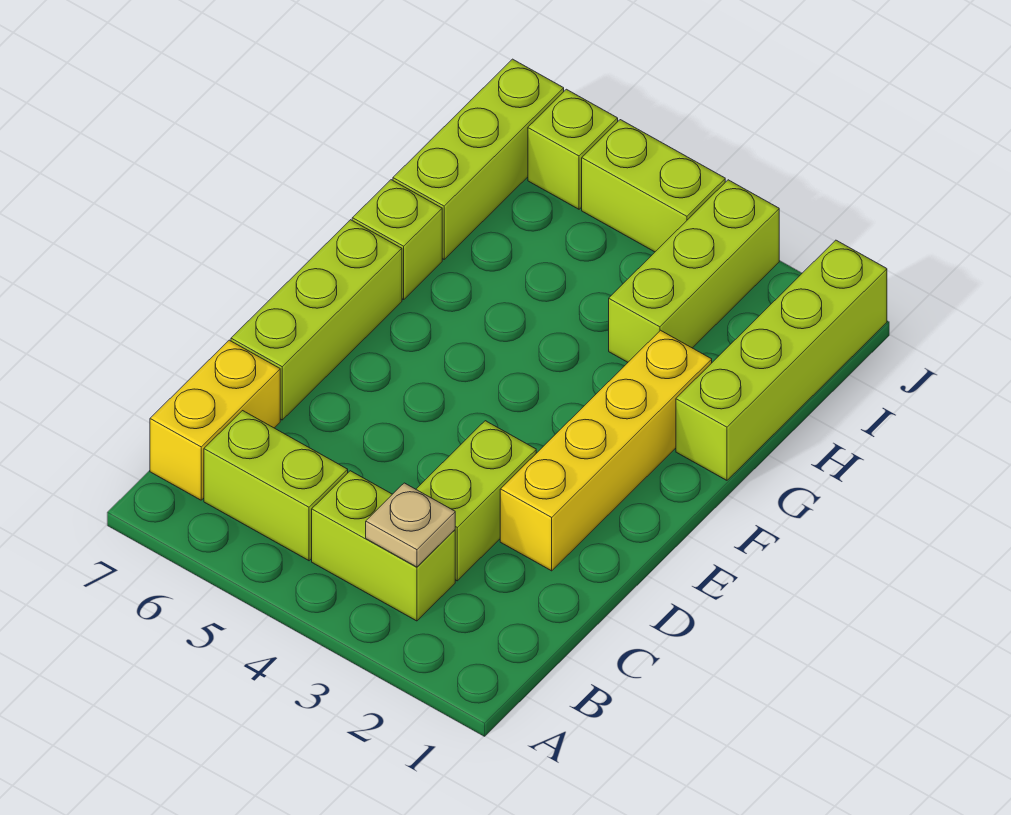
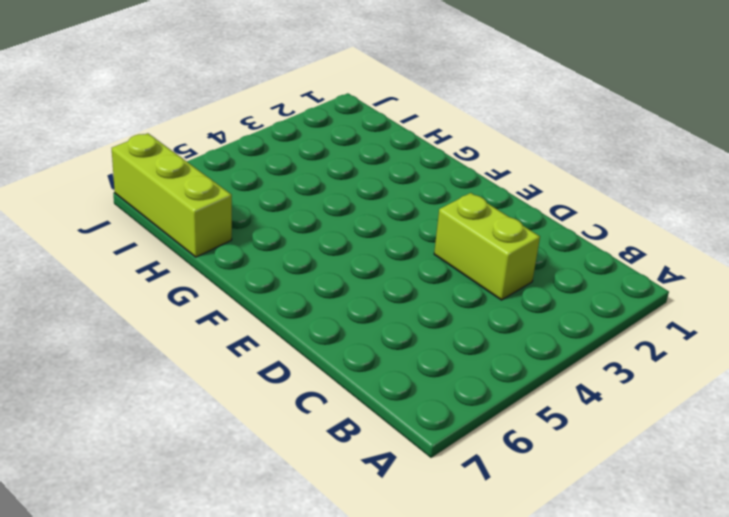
none -> lime 1x2 brick [312,471,455,621]
none -> lime 1x2 brick [204,411,348,561]
none -> yellow 1x2 brick [150,340,280,500]

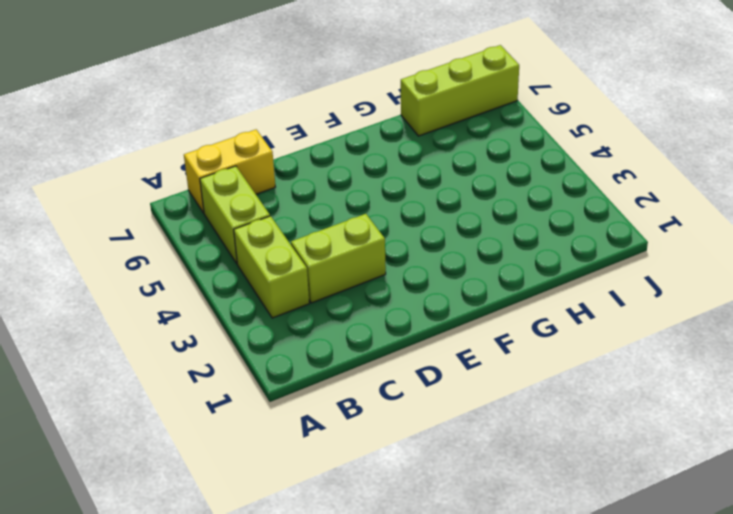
none -> yellow 1x4 brick [500,330,712,571]
none -> lime 1x3 brick [231,220,402,420]
none -> lime 1x4 brick [676,240,887,480]

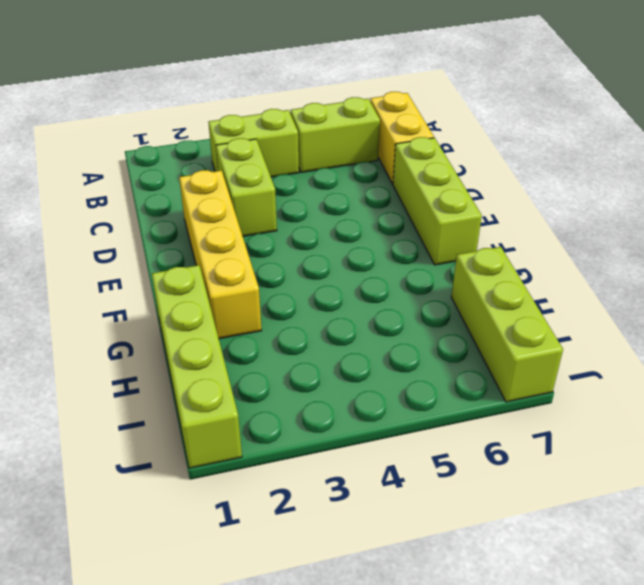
none -> lime 1x1 brick [352,180,442,300]
none -> lime 1x3 brick [609,180,779,362]
none -> lime 1x2 brick [582,120,725,252]

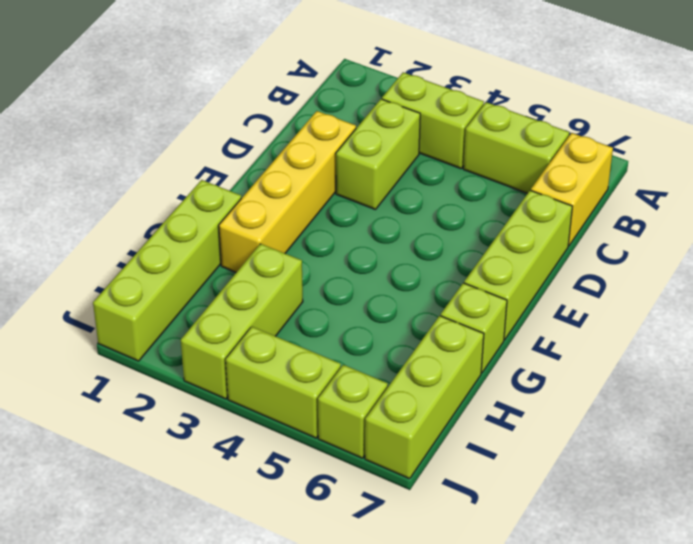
none -> tan 1x1 plate [366,483,455,567]

